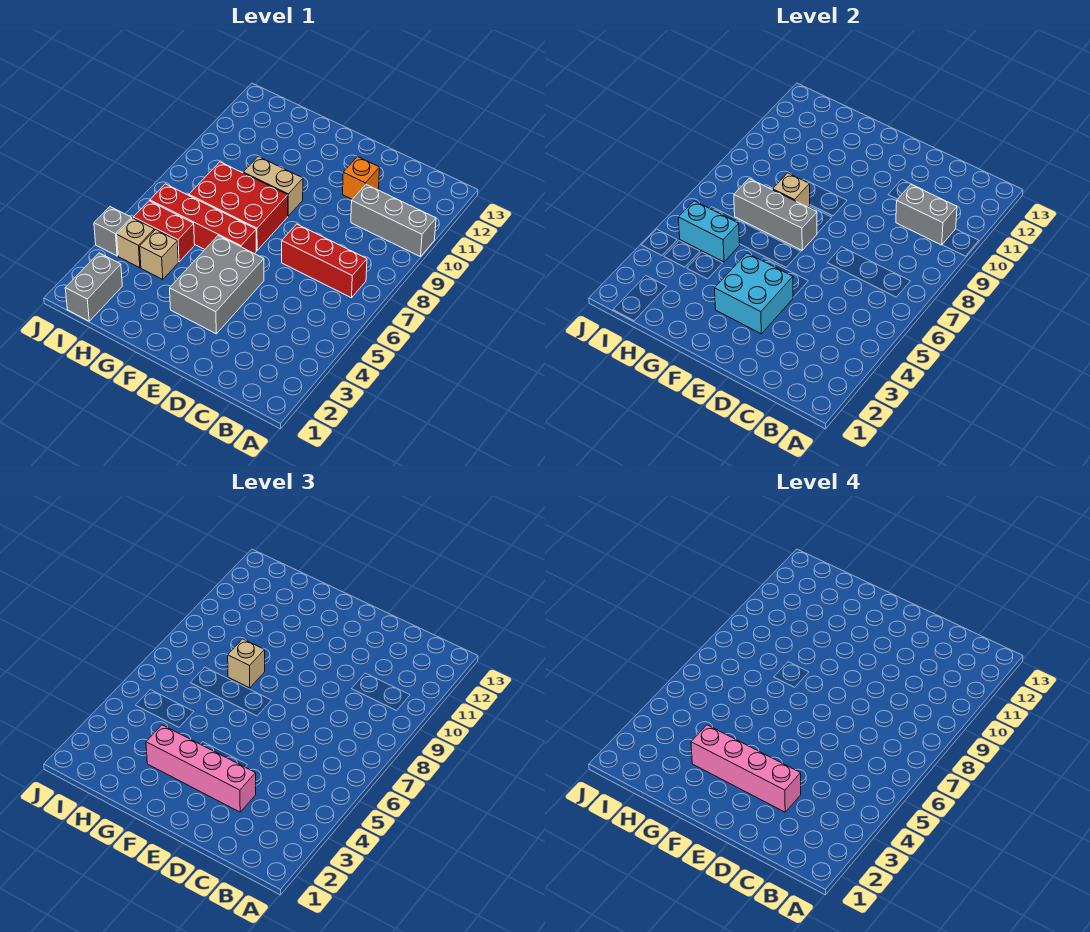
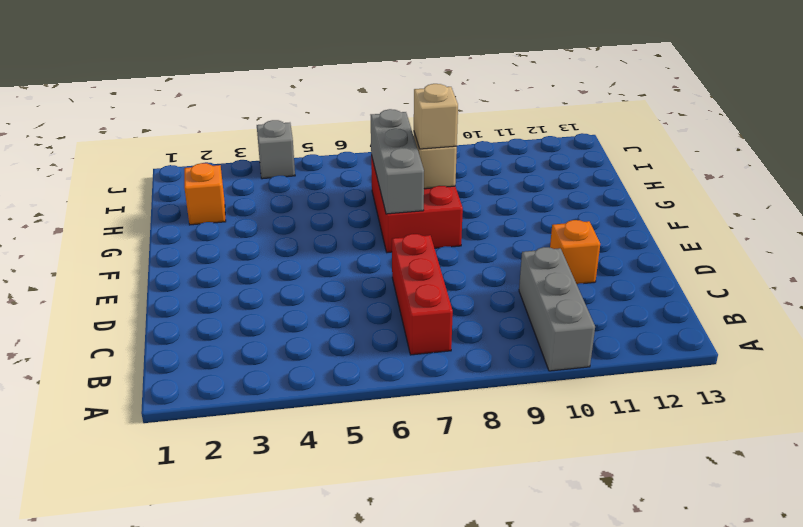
orange 1x1 brick [184,163,226,225] -> none
none -> grey 2x3 brick [170,236,264,334]
none -> red 1x4 brick [150,184,256,254]
none -> tan 1x2 brick [243,156,303,216]

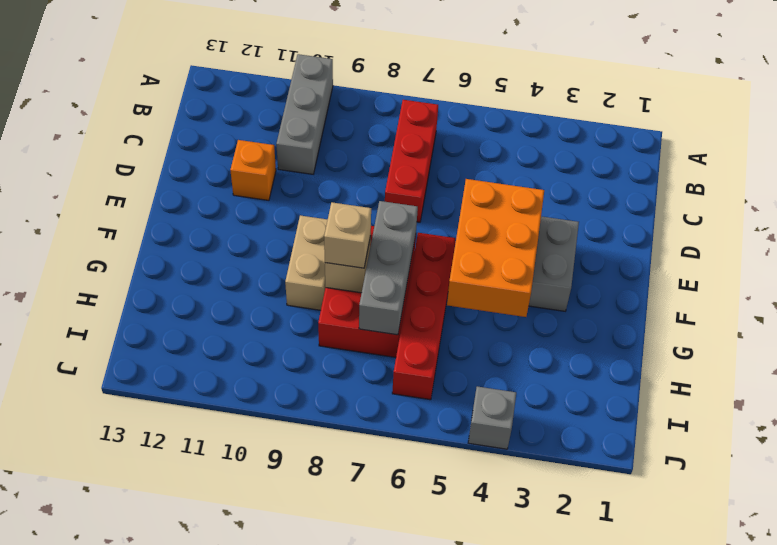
orange 2x3 brick [447,179,544,317] -> cyan 2x2 brick [715,253,793,334]
none -> tan 1x1 brick [140,230,178,279]
none -> red 1x2 brick [133,201,195,262]
none -> grey 1x2 brick [65,253,122,321]

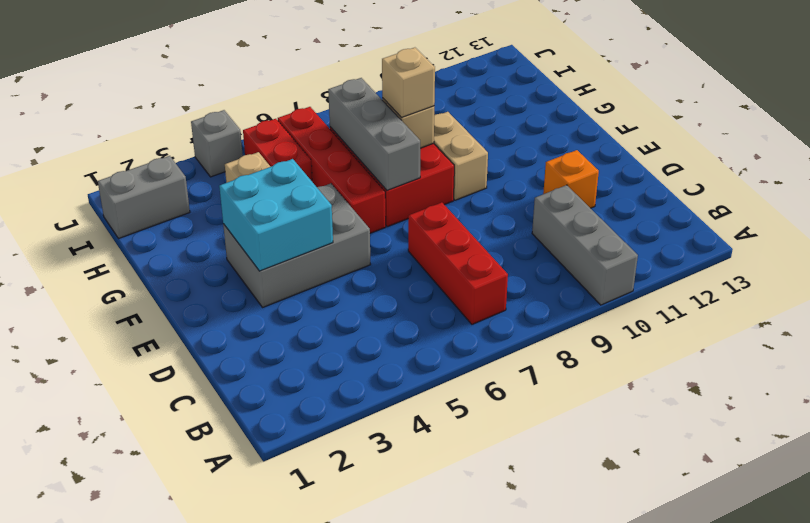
none -> tan 1x1 brick [117,218,154,268]
none -> grey 1x2 brick [896,185,957,245]
none -> cyan 1x2 brick [678,201,740,262]

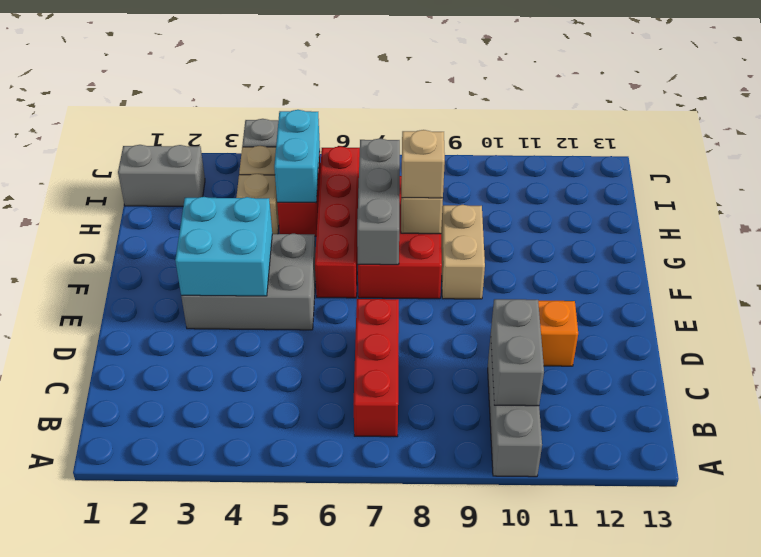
none -> pink 1x4 brick [146,725,256,812]
none -> pink 1x4 brick [691,725,801,812]

